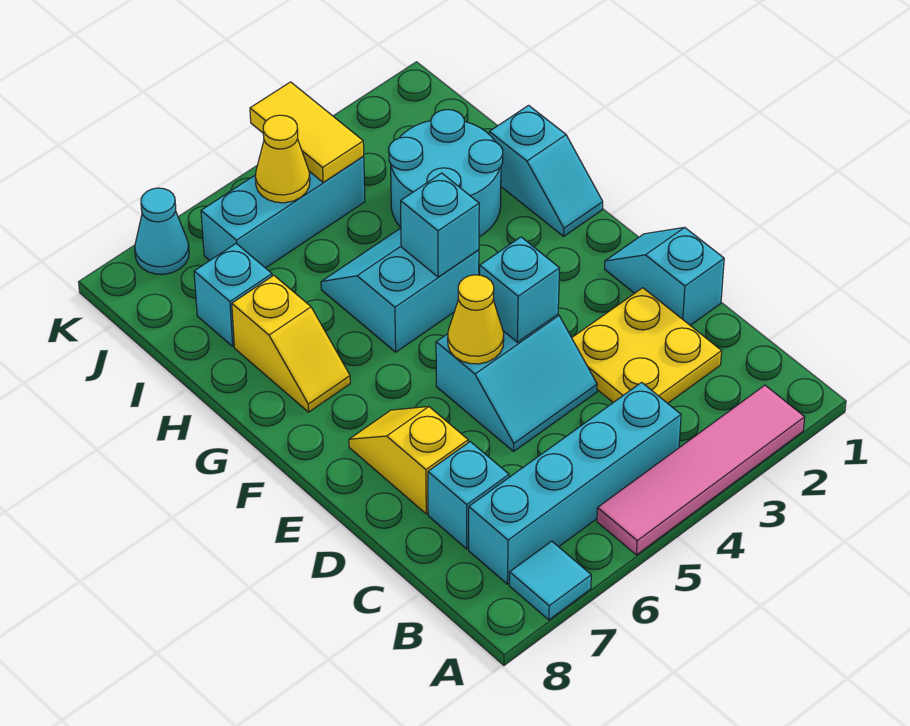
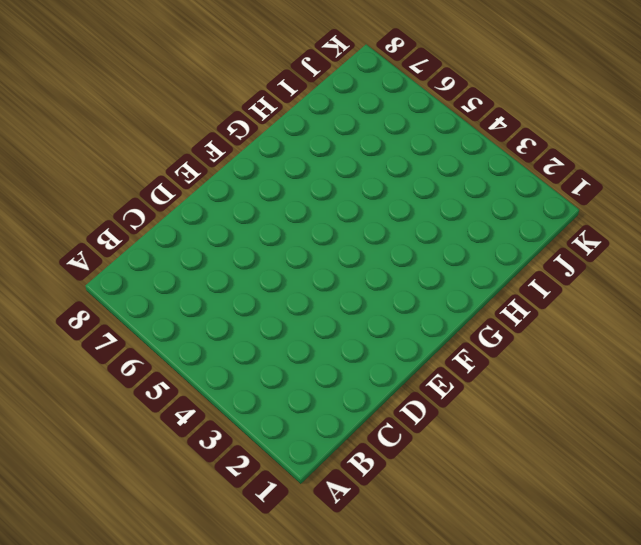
none -> pink 1x4 tile [597,385,805,555]
none -> cyan 1x1 tile [509,541,591,620]
none -> cyan 1x4 brick [469,382,681,584]

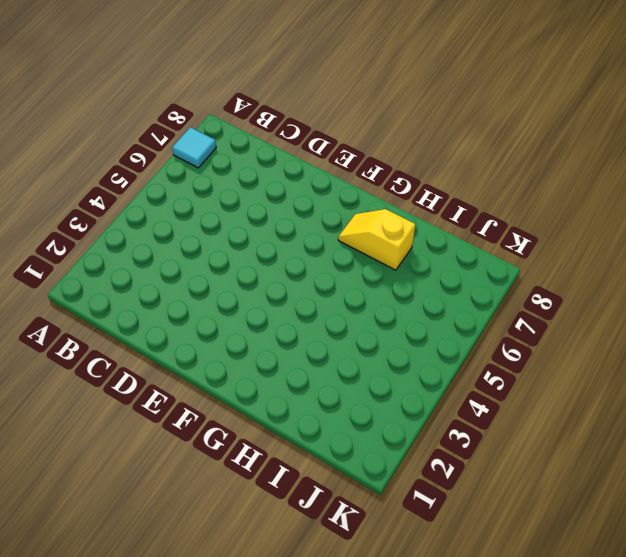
none -> pink 1x4 tile [597,385,805,555]
none -> cyan 1x4 brick [469,382,681,584]
none -> yellow 2x2 plate [572,288,722,403]

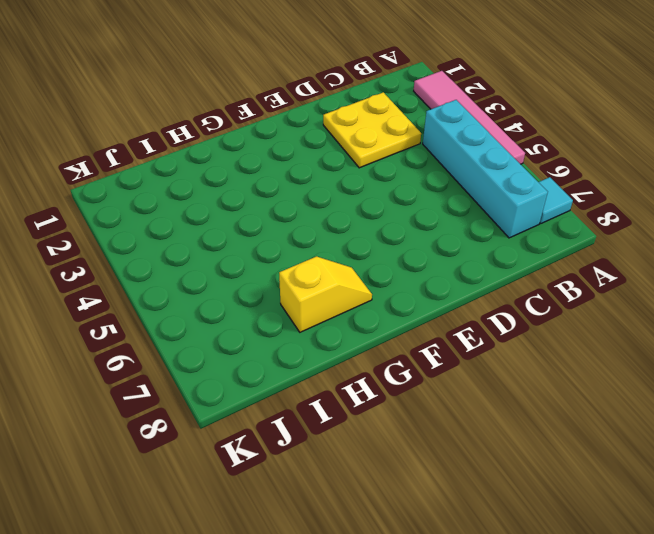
none -> cyan 1x1 brick [428,442,509,549]
none -> cyan 1x2 slope [605,227,724,325]
none -> cyan 2x2 slope [436,315,597,451]

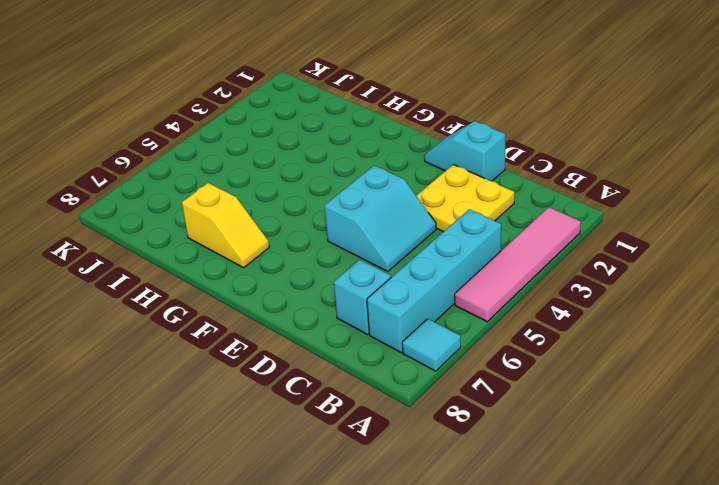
none -> yellow 1x2 slope [349,407,468,514]
none -> cyan 1x2 slope [489,105,603,236]
none -> cyan 2x2 slope [321,228,479,352]

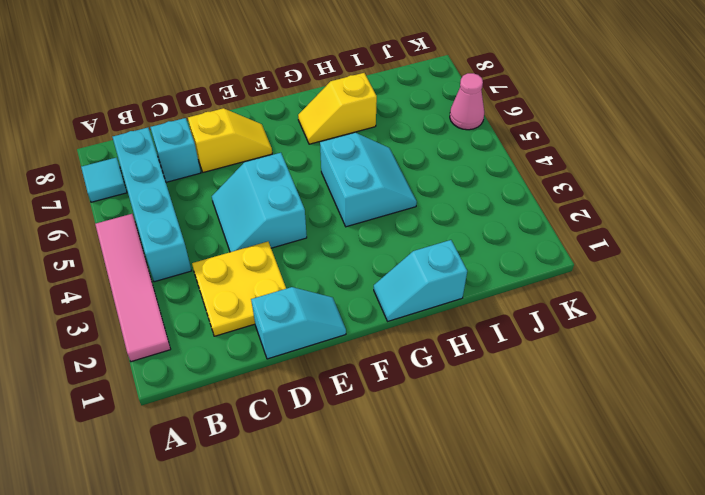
pink 1x1 cone [450,73,484,130] -> none
none -> cyan 2x2 round brick [389,110,503,237]
none -> cyan 1x1 brick [194,244,272,346]
none -> cyan 1x3 brick [201,157,365,268]

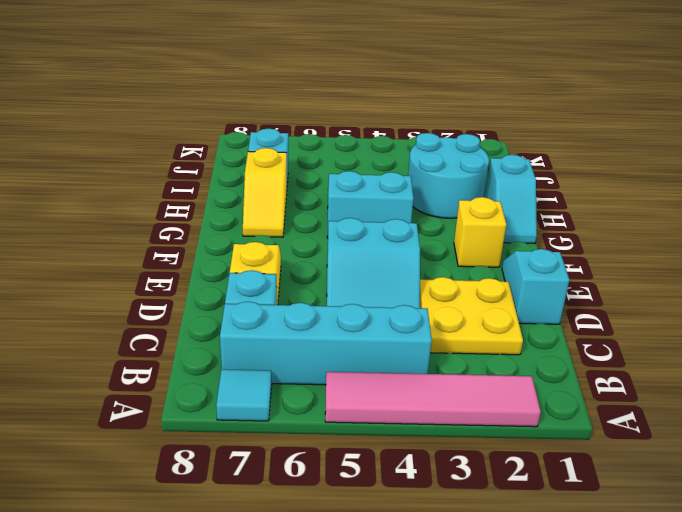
yellow 1x1 brick [454,197,506,267] -> none
none -> cyan 1x3 brick [201,157,365,268]
none -> cyan 1x1 cone [135,188,189,274]
none -> cyan 1x1 brick [480,237,560,342]

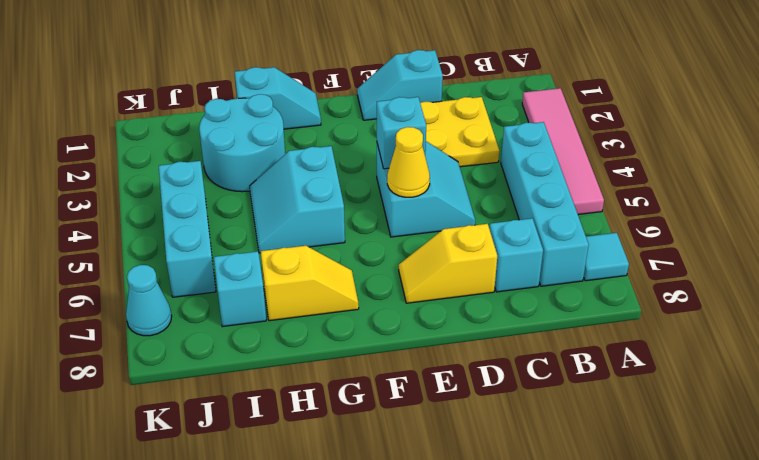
none -> cyan 1x1 brick [401,173,479,277]
none -> yellow 1x2 tile [250,82,364,183]
none -> yellow 1x1 cone [255,115,310,203]

